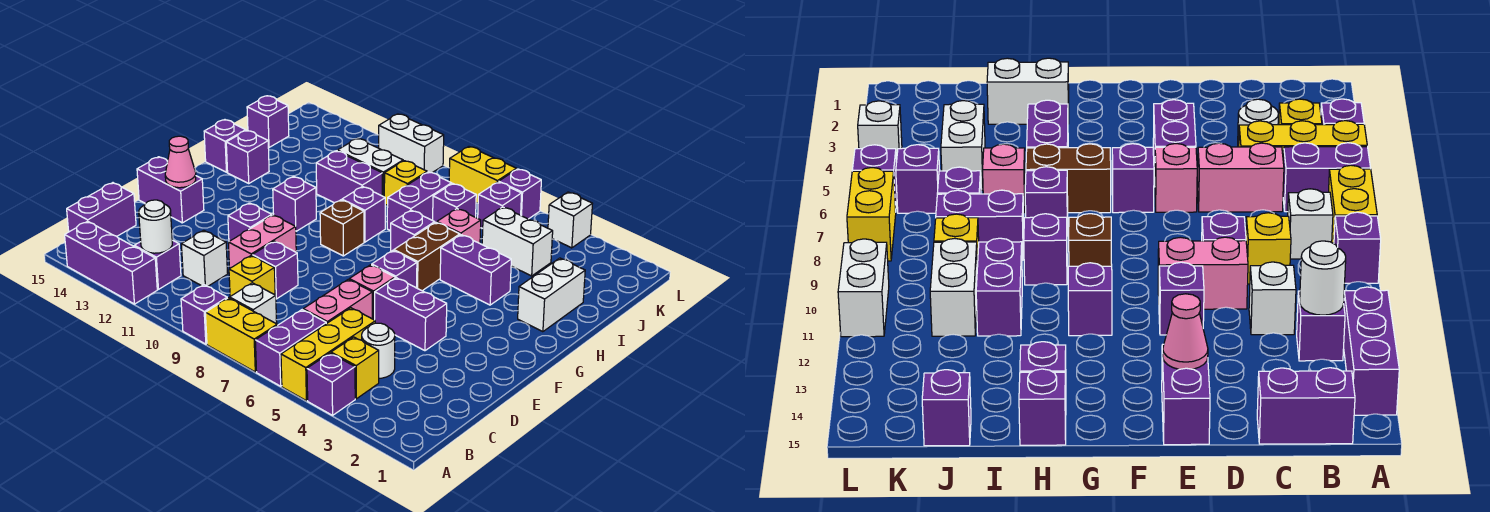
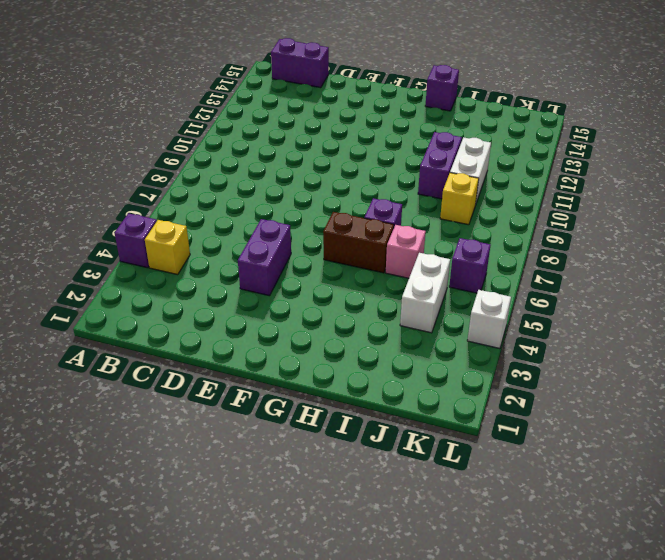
none -> yellow 1x3 brick [281,308,375,401]
none -> purple 1x2 brick [255,310,326,386]
none -> yellow 1x2 brick [205,298,277,372]
none -> purple 1x1 brick [181,285,227,344]

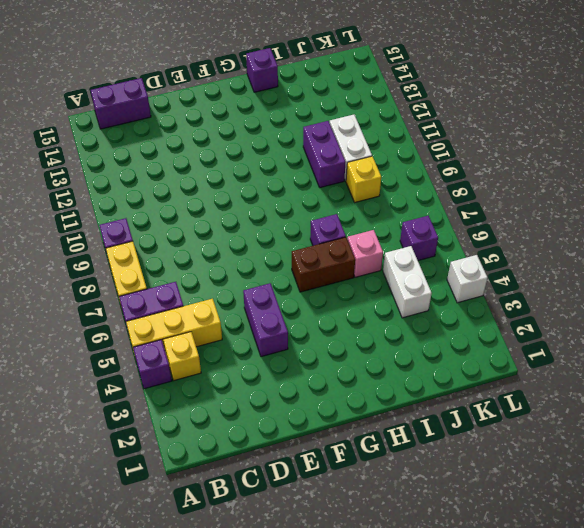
none -> purple 1x3 brick [65,221,157,304]
none -> white 1x1 brick [230,283,277,324]
none -> purple 1x1 brick [134,240,181,289]
none -> white 1x1 round brick [362,323,395,378]

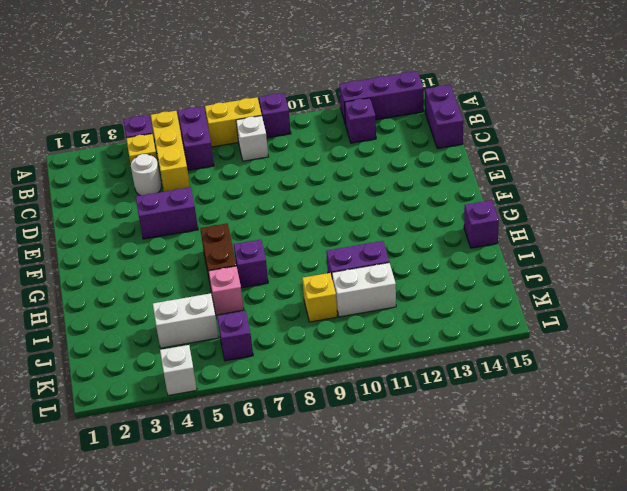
none -> pink 1x2 brick [303,279,372,324]
none -> yellow 1x1 brick [229,255,275,296]
none -> white 1x1 brick [181,230,228,286]
none -> purple 1x1 brick [252,241,298,299]

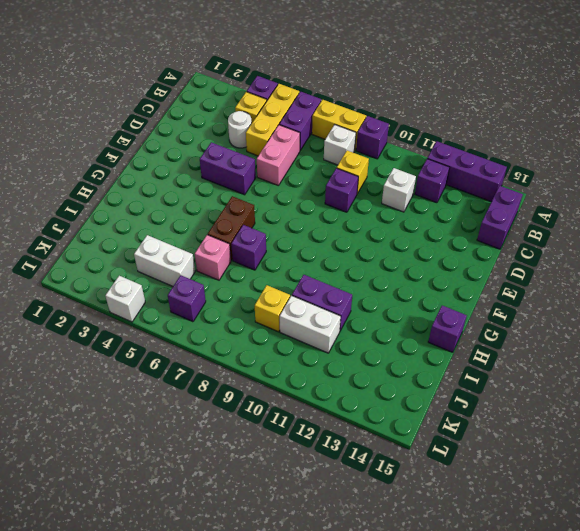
none -> pink 1x2 brick [228,215,296,268]
none -> pink 1x1 brick [349,265,395,320]
none -> purple 1x1 brick [228,203,272,241]
none -> purple 1x2 brick [137,157,204,223]

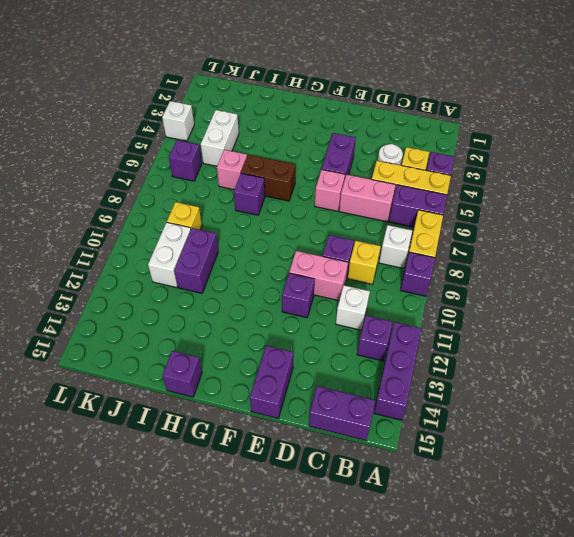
none -> purple 1x1 brick [372,250,417,288]
none -> brown 1x1 brick [320,200,364,256]
none -> purple 1x1 brick [273,176,316,231]
none -> white 1x2 brick [518,258,585,332]

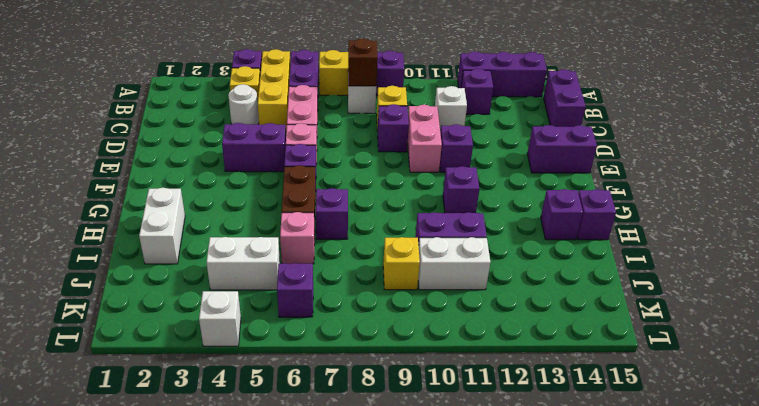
brown 1x1 brick [348,38,378,86] -> brown 1x1 brick moved to [320,200,364,256]
none -> purple 1x2 brick [440,235,511,305]
none -> purple 1x1 brick [342,186,385,242]
none -> purple 1x2 brick [387,172,452,231]
none -> purple 1x1 brick [433,184,476,223]

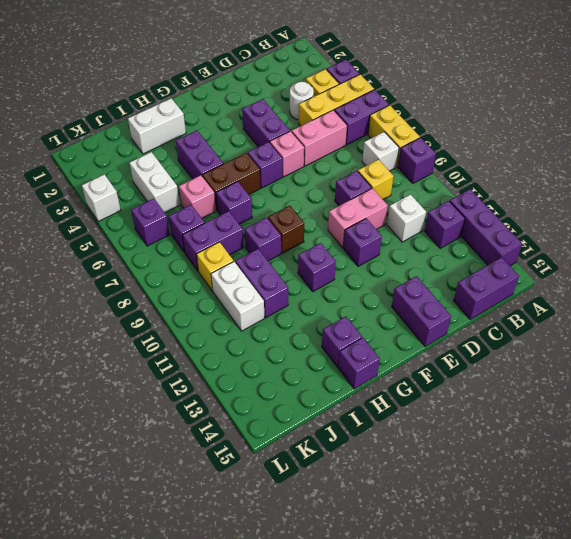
none -> purple 1x1 brick [247,96,289,147]
none -> purple 1x1 brick [499,169,541,219]
none -> yellow 1x2 brick [449,147,516,203]
none -> white 1x2 brick [379,114,444,173]

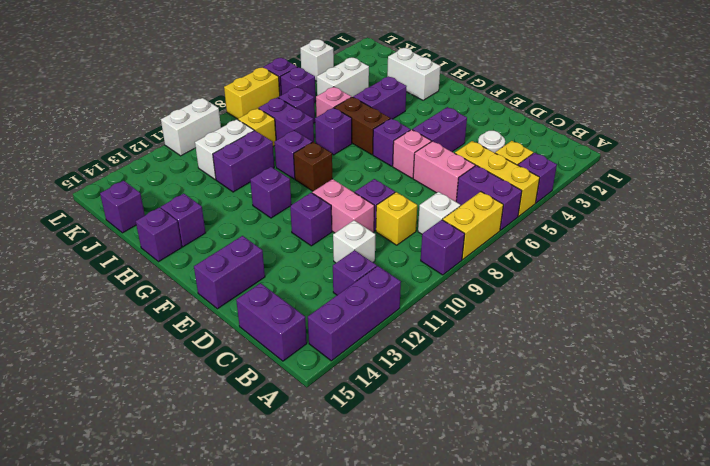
none -> white 1x1 round brick [139,200,172,253]
none -> pink 1x1 cone [165,136,196,188]

